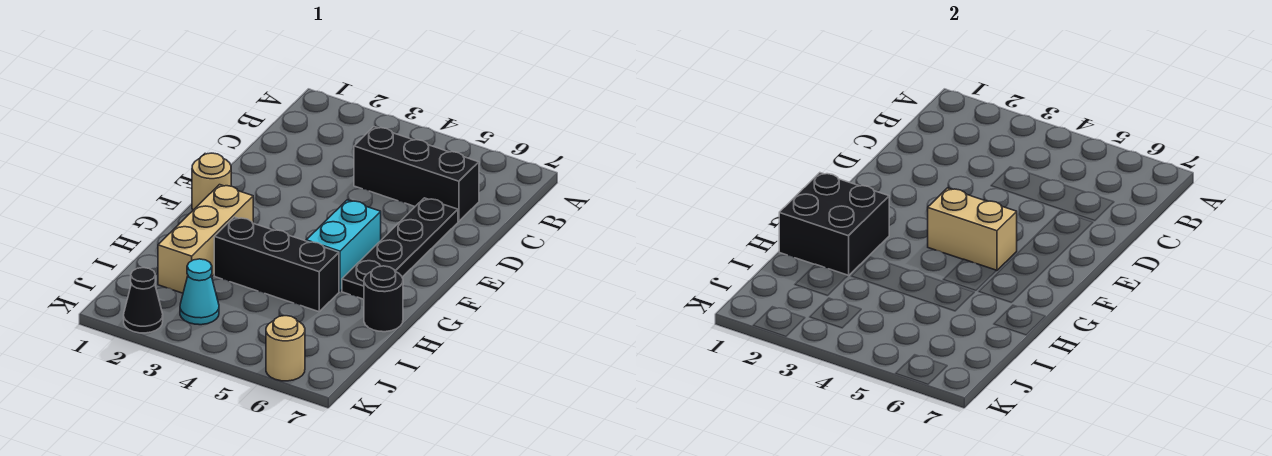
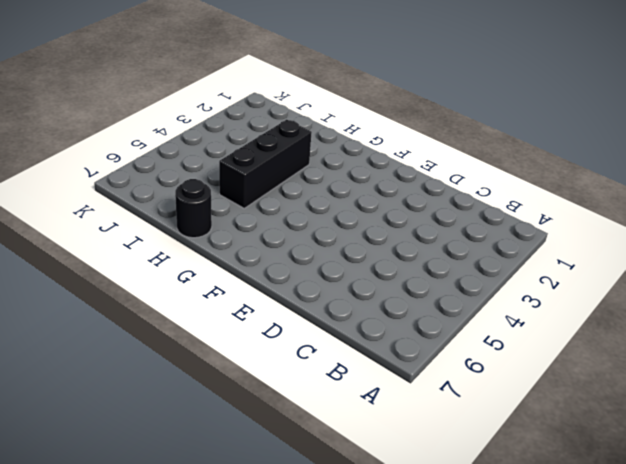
none -> black 1x3 brick [354,127,479,221]
none -> black 1x4 plate [342,198,458,299]
none -> tan 1x1 round brick [192,153,231,210]

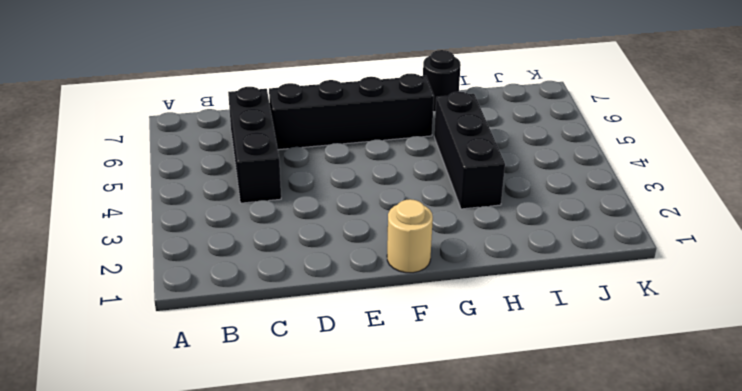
black 1x4 brick [269,74,434,150] -> black 1x4 plate [342,198,458,299]
none -> cyan 1x2 brick [306,200,381,291]
none -> tan 1x3 brick [158,185,253,293]
none -> cyan 1x1 cone [180,259,219,325]

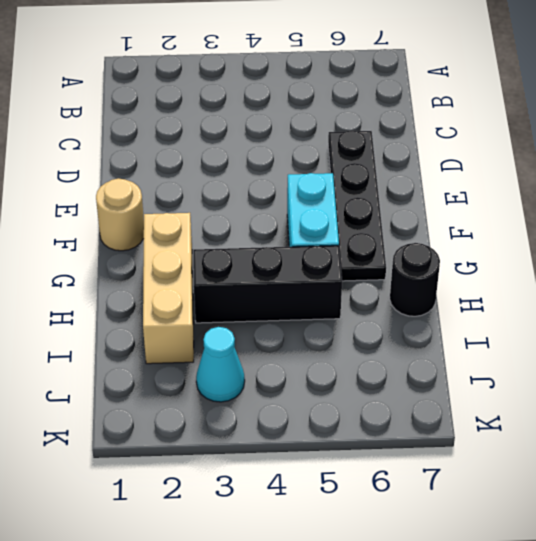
none -> black 1x3 brick [354,127,479,221]
none -> black 1x1 cone [124,268,163,333]
none -> tan 1x1 round brick [266,316,305,381]

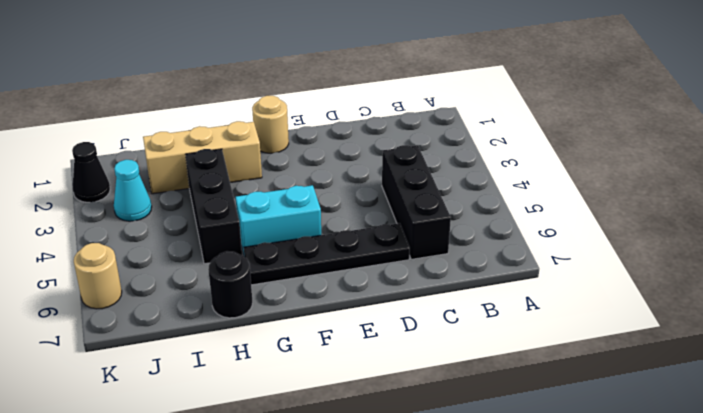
none -> tan 1x2 brick [928,188,1017,271]
none -> black 2x2 brick [779,173,889,276]

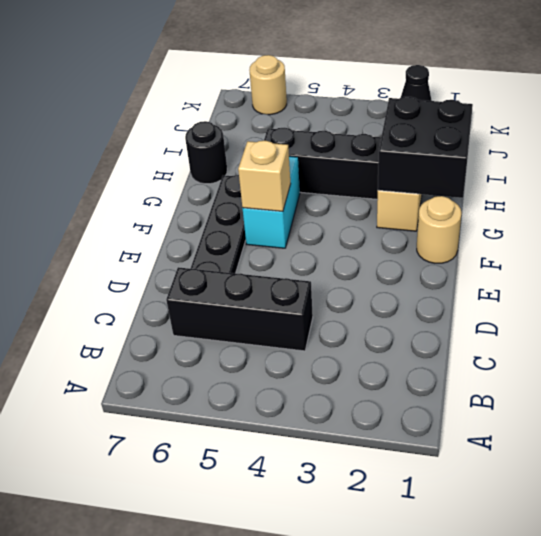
tan 1x1 brick [238,141,291,211] -> tan 1x2 brick [928,188,1017,271]
none -> cyan 1x1 cone [180,259,219,325]

